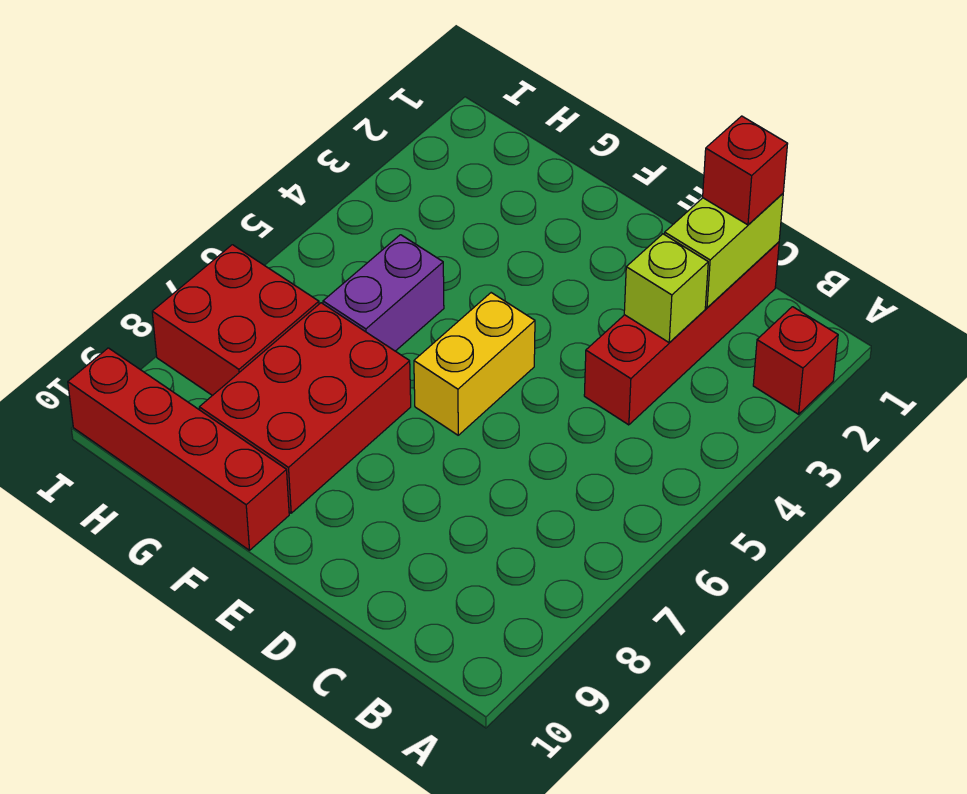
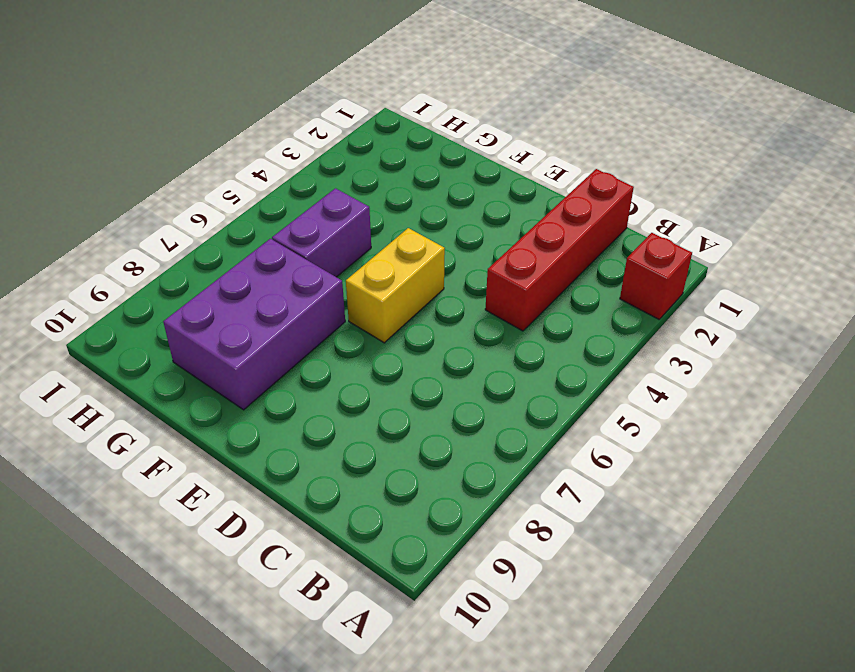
purple 2x3 brick [163,239,345,410] -> red 2x3 brick [199,303,411,513]
none -> red 1x4 brick [68,348,289,550]
none -> red 2x2 brick [152,245,319,396]

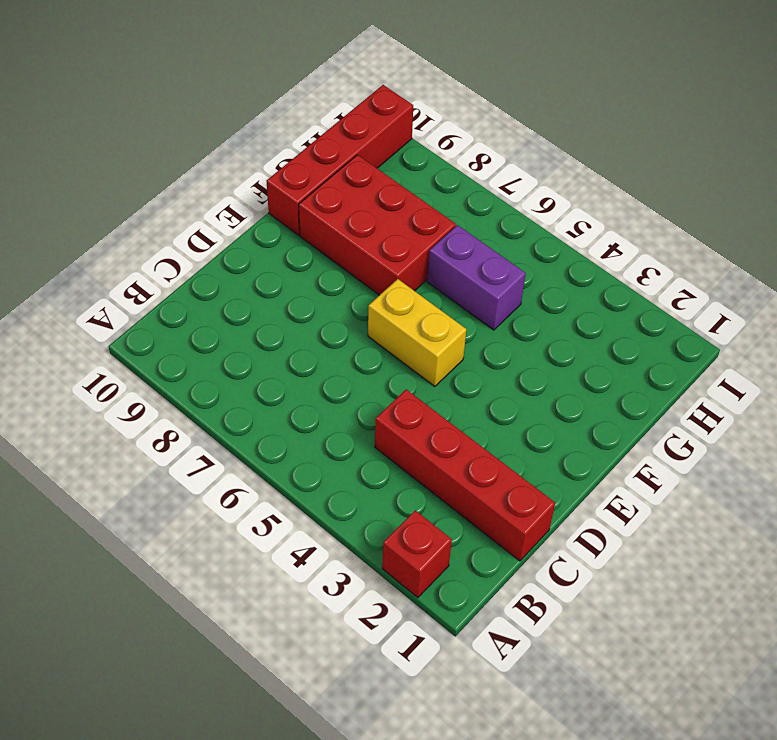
none -> red 2x2 brick [152,245,319,396]
none -> lime 1x2 brick [665,194,783,308]

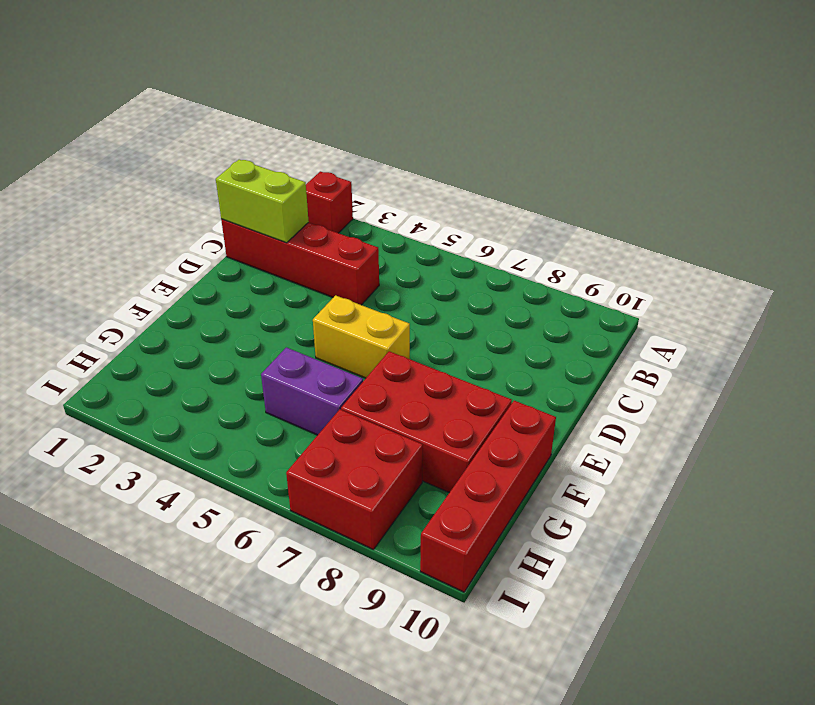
none -> lime 1x1 brick [624,234,708,343]
none -> red 1x1 brick [703,116,787,225]

